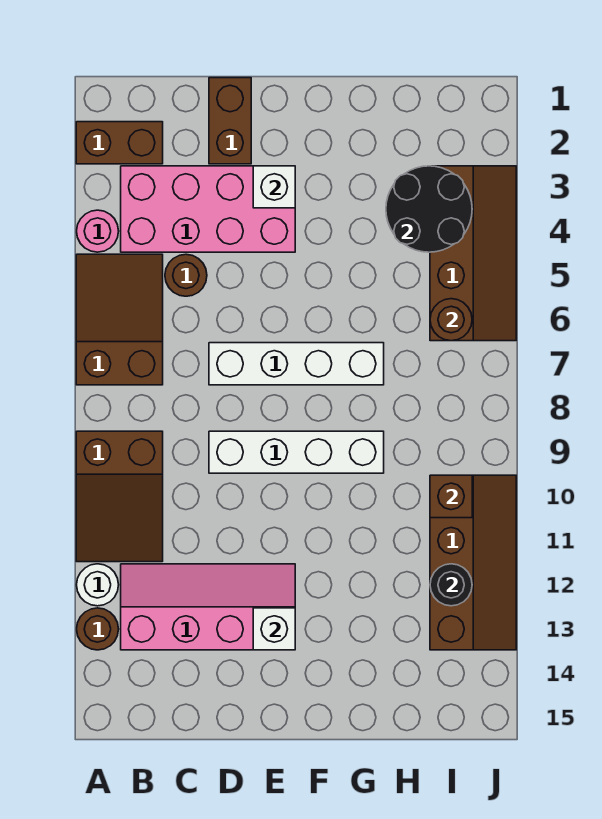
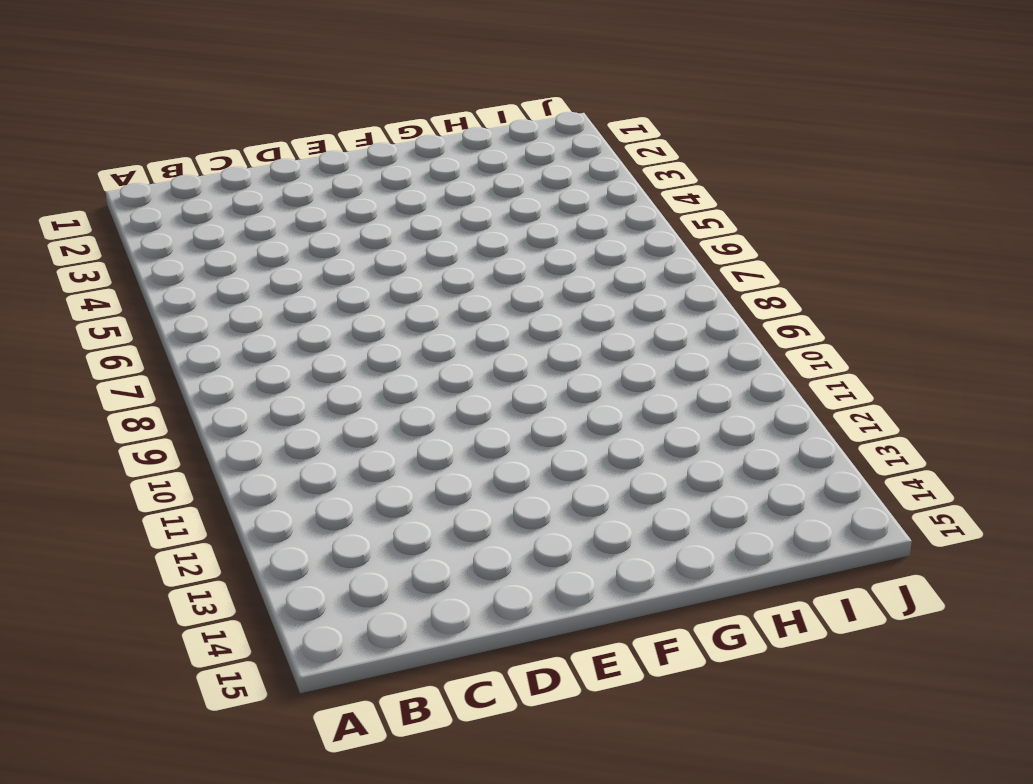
none -> brown 1x2 brick [76,122,163,164]
none -> pink 1x1 round brick [77,210,119,252]
none -> brown 2x3 slope [76,254,163,385]

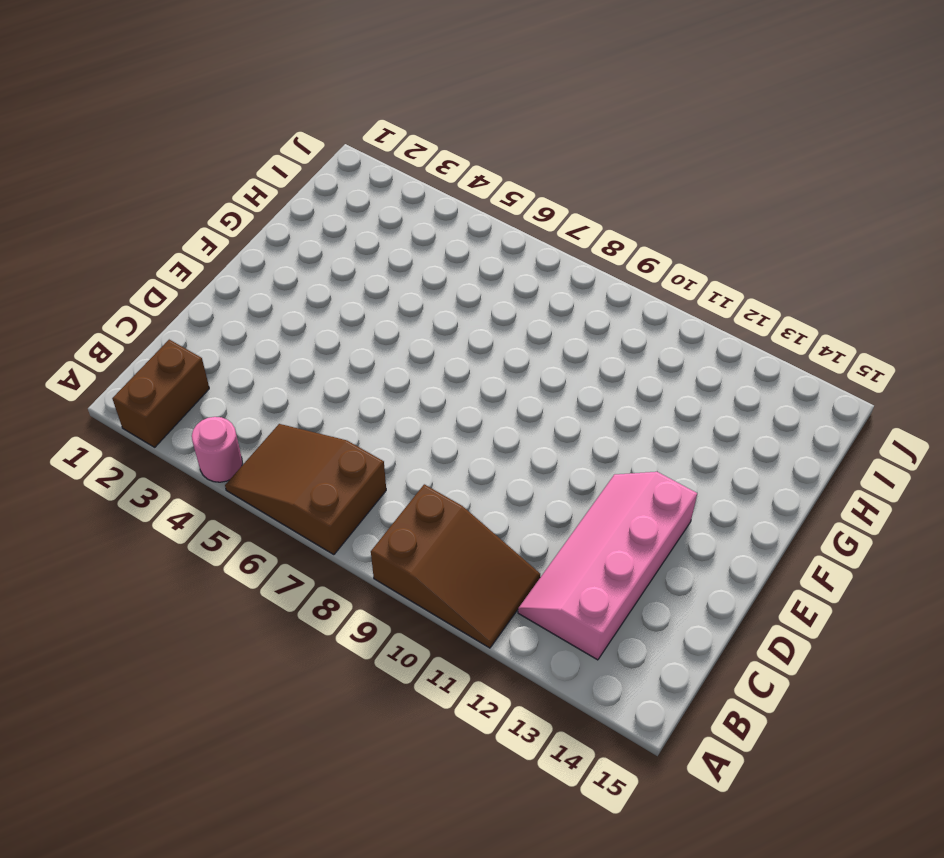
none -> white 1x1 round brick [77,564,119,606]
none -> brown 1x1 round brick [77,608,119,650]
none -> pink 2x4 brick [121,166,295,252]

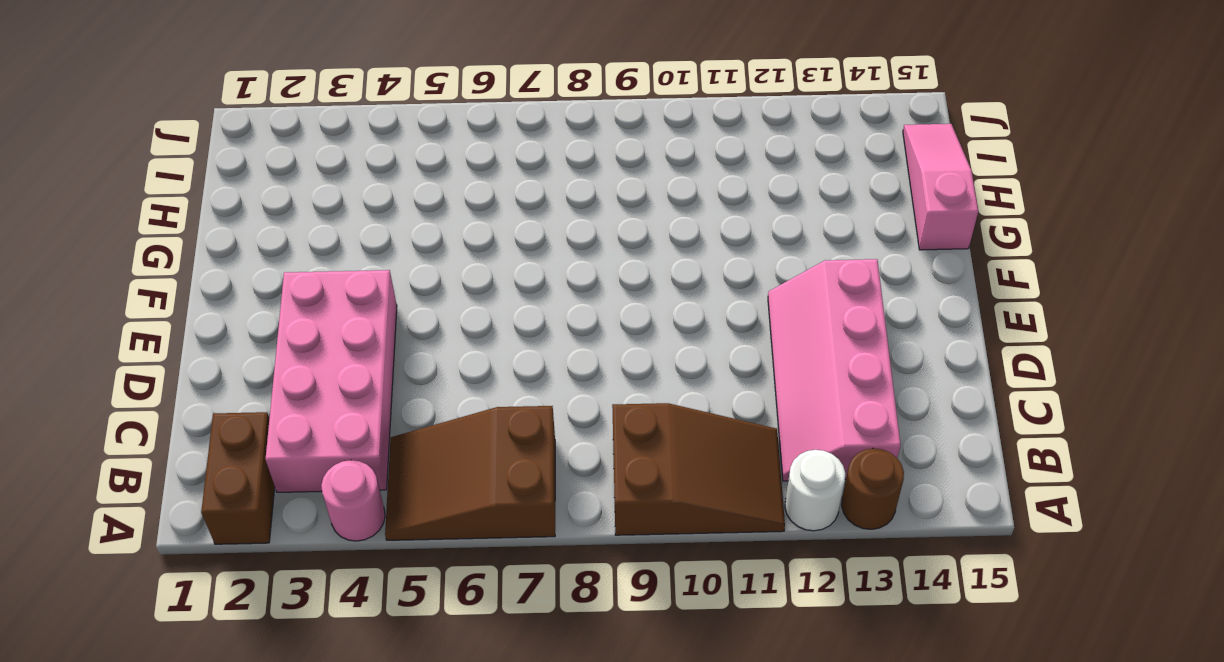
pink 1x3 slope [903,124,978,250] -> none
none -> brown 1x1 round brick [165,254,207,296]
none -> brown 1x2 brick [209,78,251,164]
none -> white 1x4 brick [209,343,384,385]

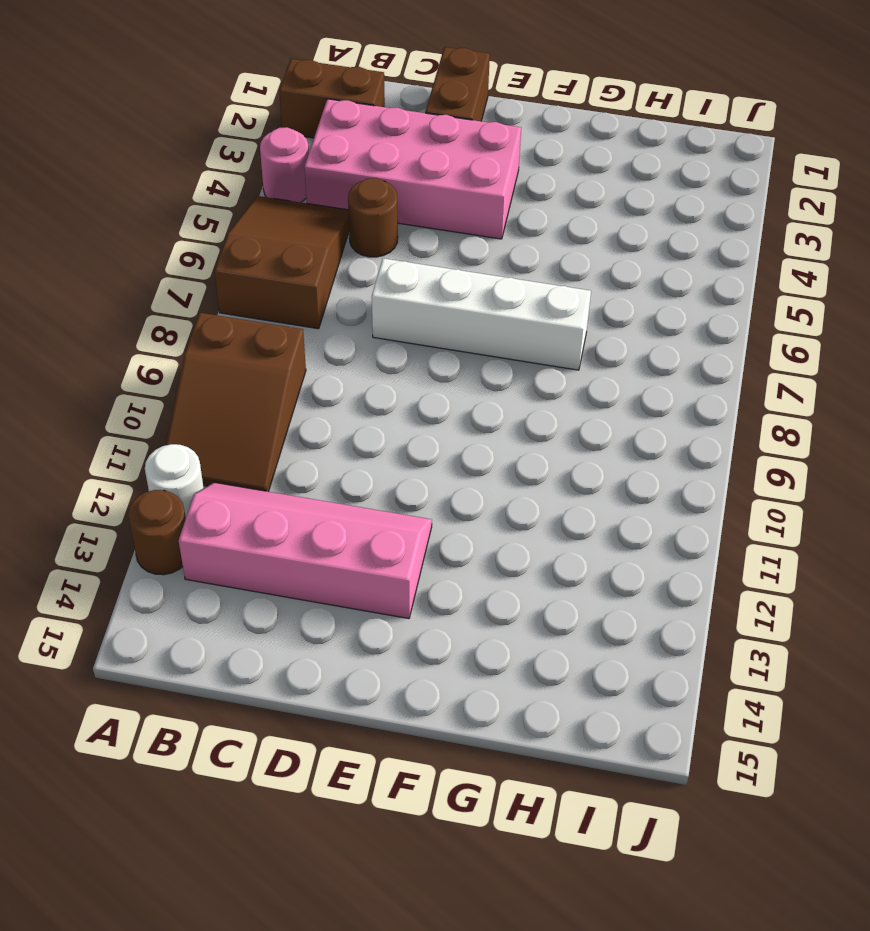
none -> white 1x4 brick [209,431,384,473]
none -> brown 2x4 slope [430,166,516,341]
none -> brown 2x4 slope [430,475,516,650]

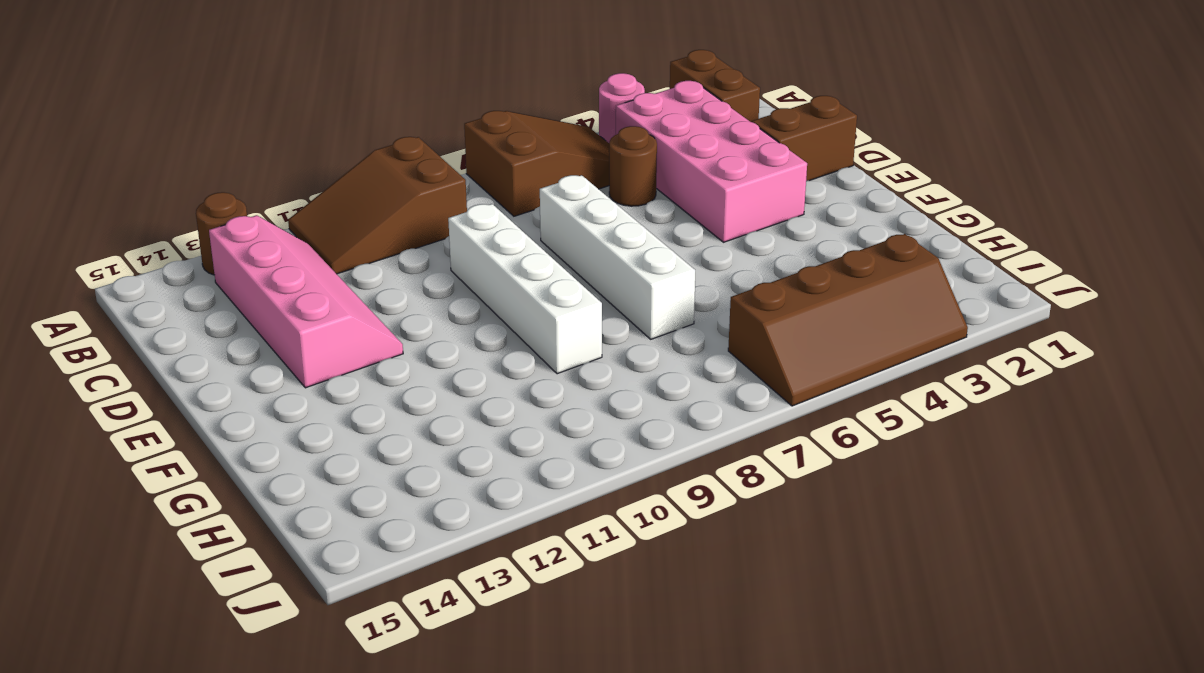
none -> white 1x1 round brick [77,564,119,606]
none -> brown 2x4 slope [430,475,516,650]
none -> white 1x1 brick [253,166,295,208]

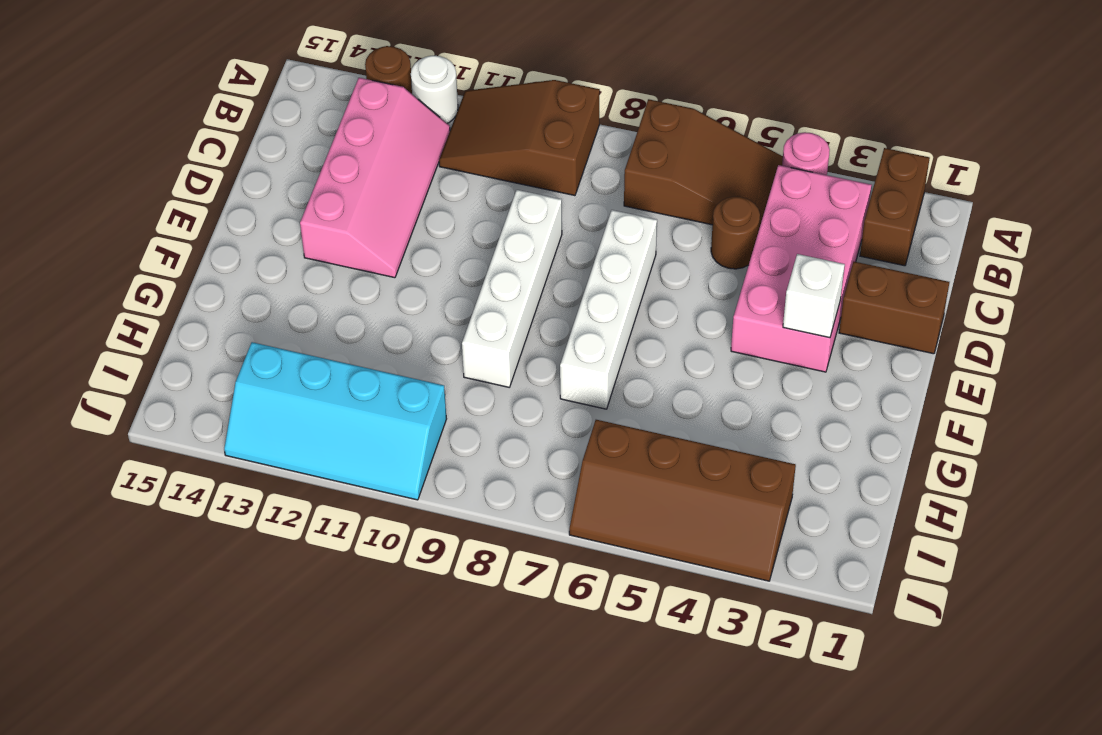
cyan 2x4 slope [224,342,446,500] -> brown 2x4 slope [430,475,516,650]
none -> white 1x1 brick [253,608,295,650]
none -> black 2x2 round brick [386,166,472,252]
none -> brown 1x1 round brick [430,299,472,341]

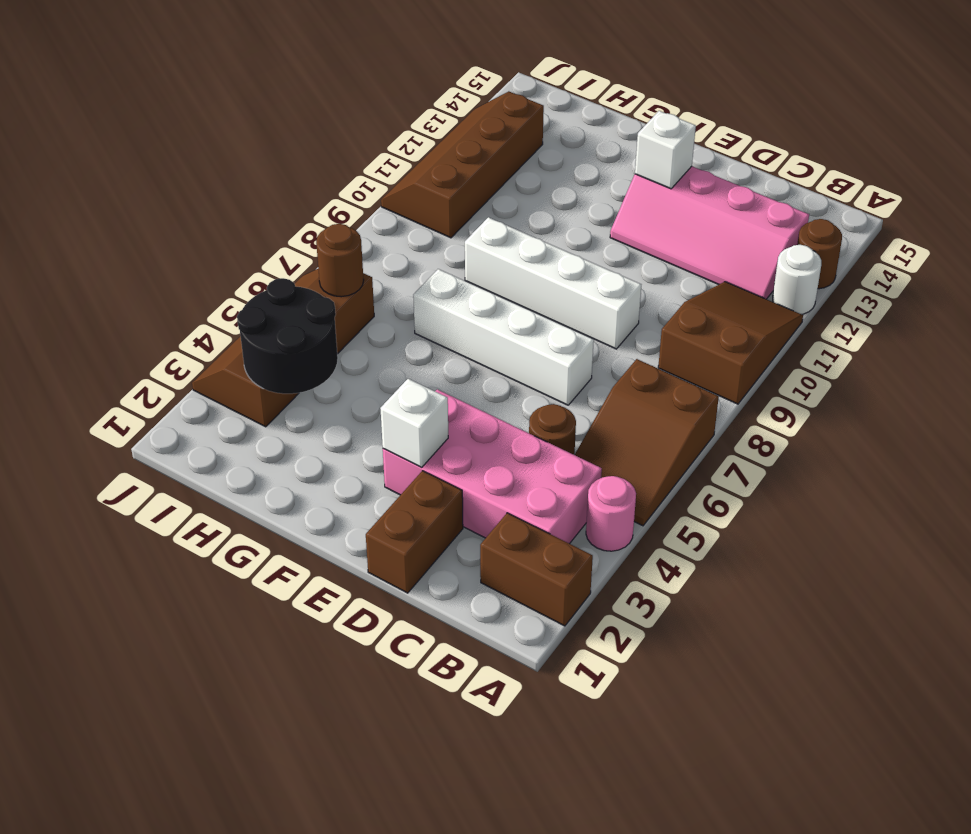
none -> brown 1x1 brick [430,475,472,518]
none -> black 1x1 round brick [430,564,472,606]

